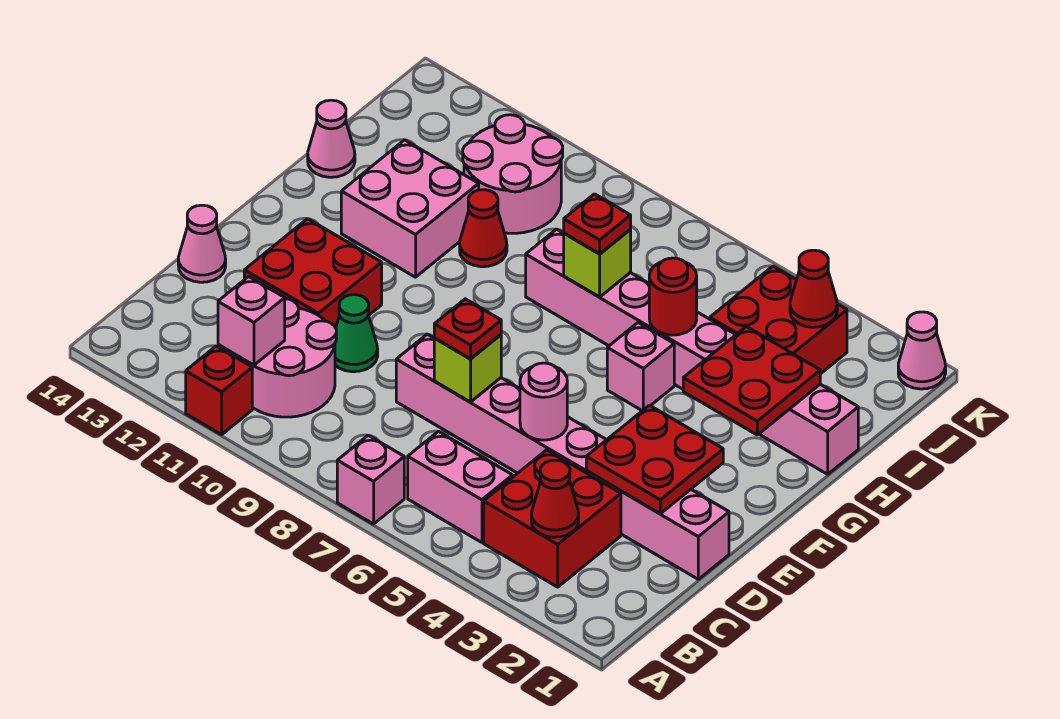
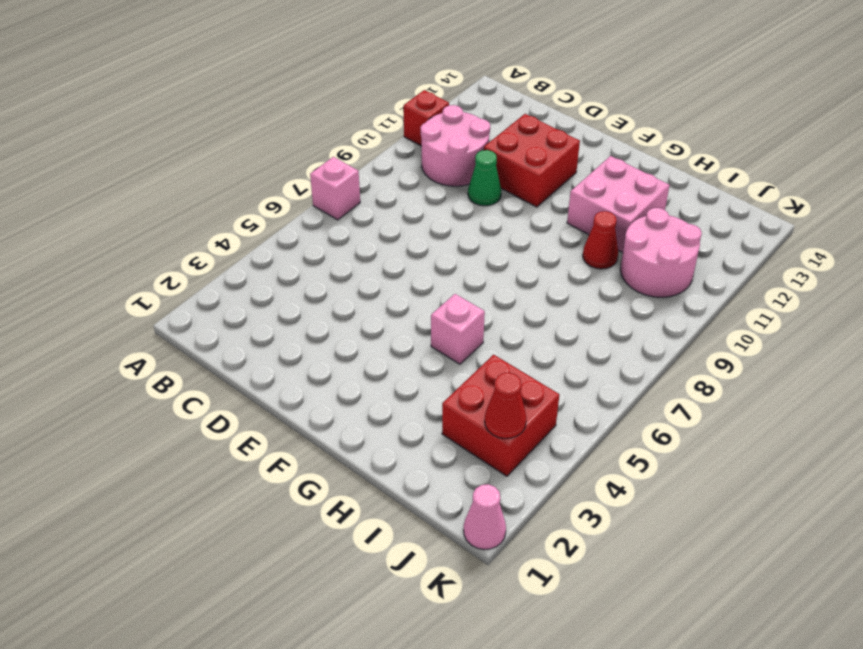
none -> red 2x2 brick [484,450,621,587]
none -> pink 1x2 brick [408,431,513,542]
none -> pink 1x8 brick [396,334,729,579]

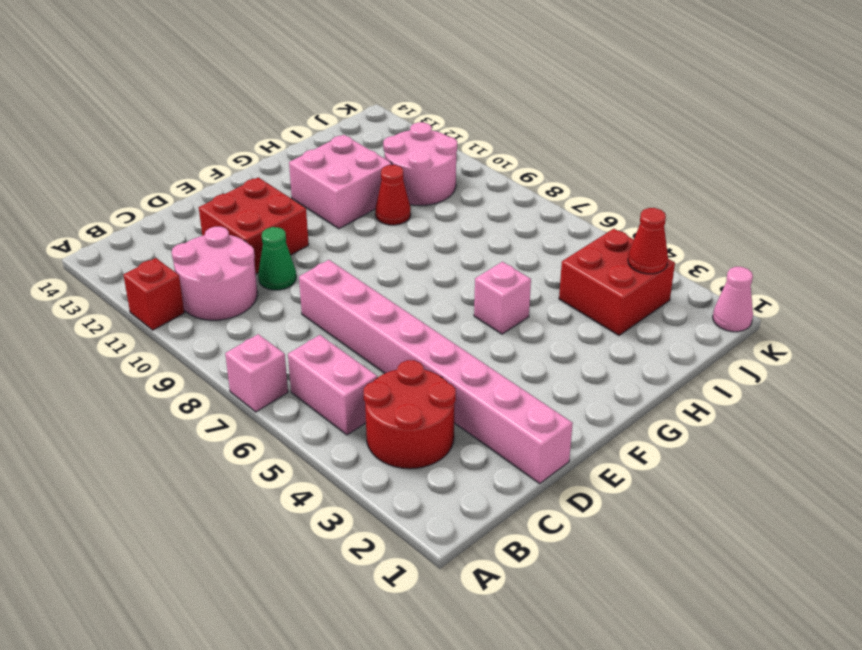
red 2x2 round brick [364,360,456,469] -> red 2x2 brick [484,450,621,587]
none -> pink 1x1 cone [178,205,226,282]
none -> pink 1x8 brick [526,229,858,474]
none -> pink 1x1 cone [308,100,355,177]

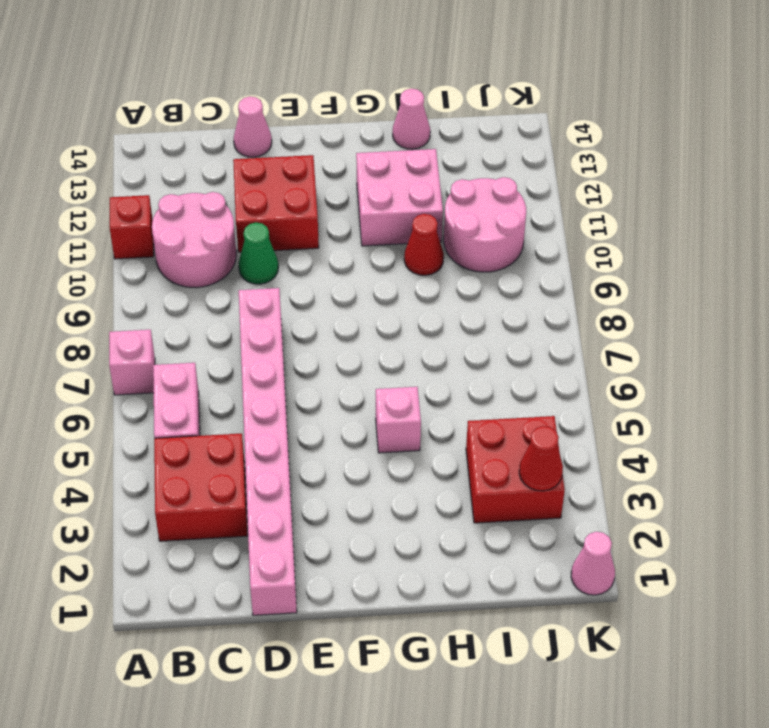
none -> pink 1x8 brick [526,229,858,474]
none -> red 1x1 cone [531,460,579,537]
none -> pink 1x1 brick [218,276,285,365]

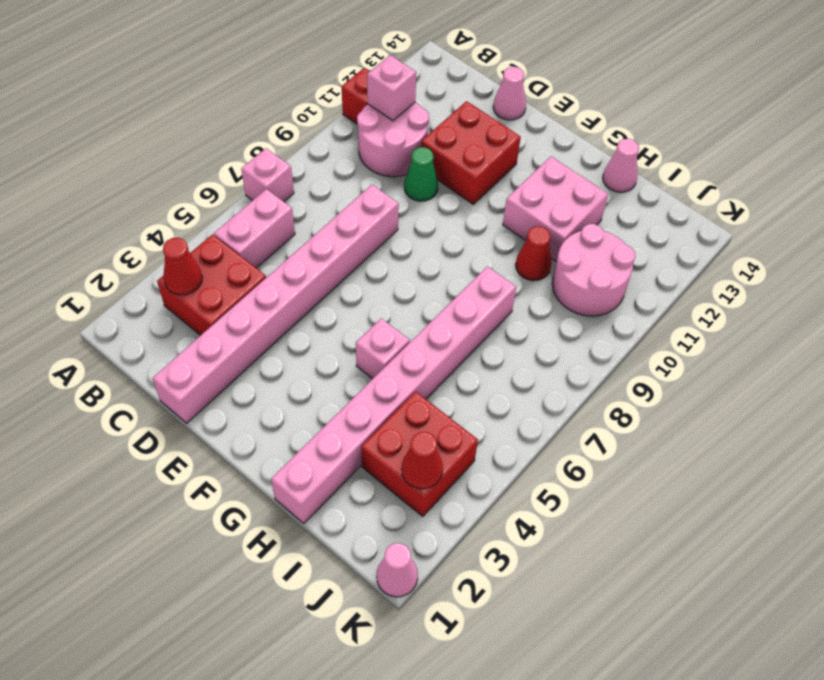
none -> red 2x2 plate [586,405,723,514]
none -> pink 1x1 round brick [520,363,567,440]
none -> lime 1x1 brick [434,335,501,402]

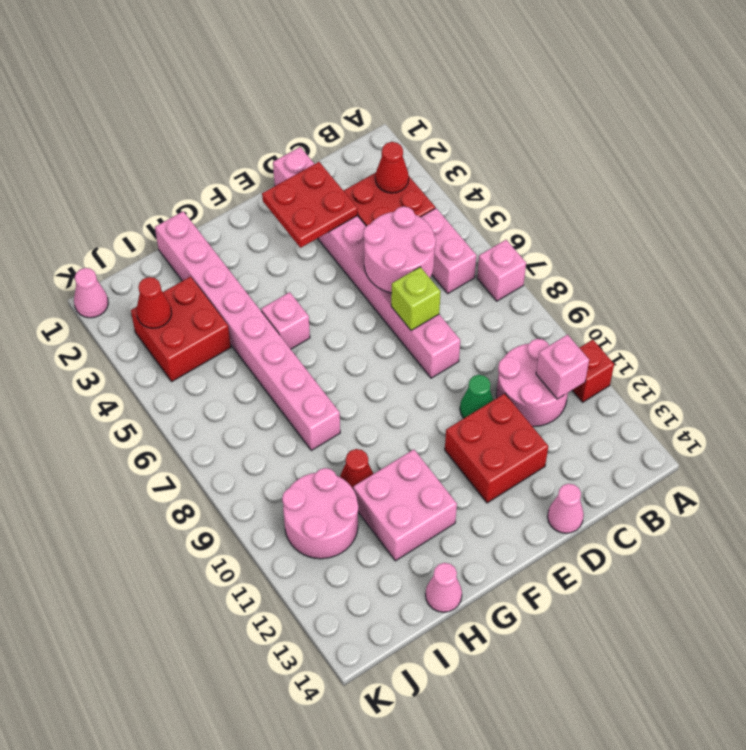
pink 2x2 round brick [363,206,436,293] -> pink 1x1 round brick [520,363,567,440]
none -> red 2x2 plate [683,327,820,435]
none -> red 1x1 round brick [649,258,697,335]
none -> lime 1x1 brick [564,230,631,297]

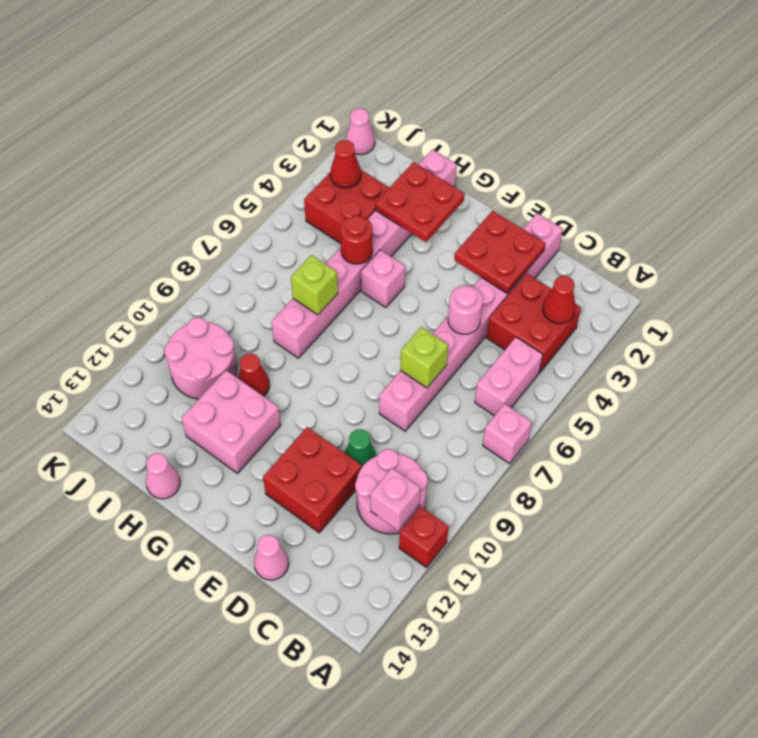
none -> red 1x1 plate [434,299,501,359]
none -> red 1x1 plate [564,194,631,254]

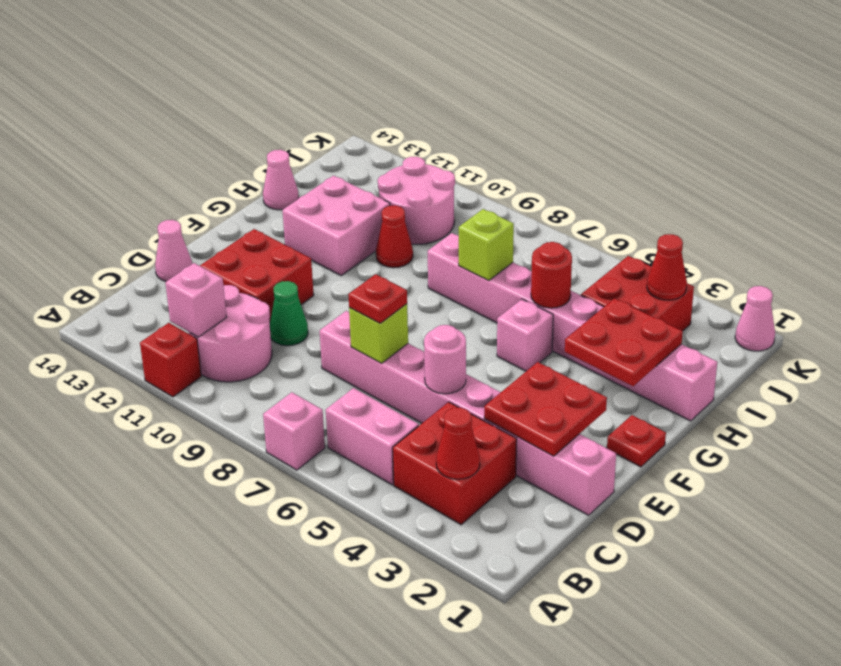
red 1x1 plate [607,415,666,467] -> red 1x1 plate moved to [564,194,631,254]

